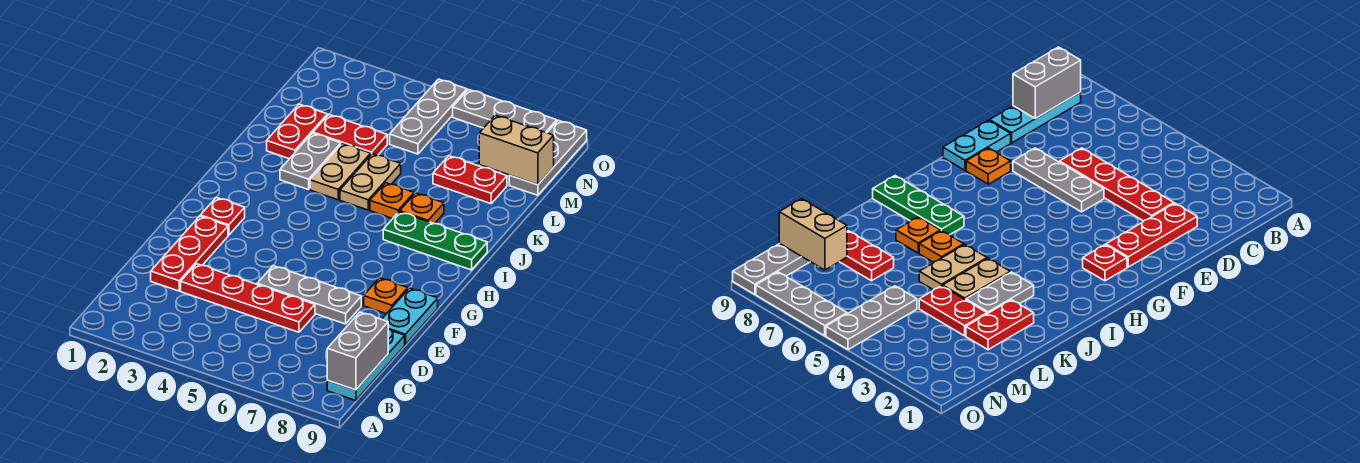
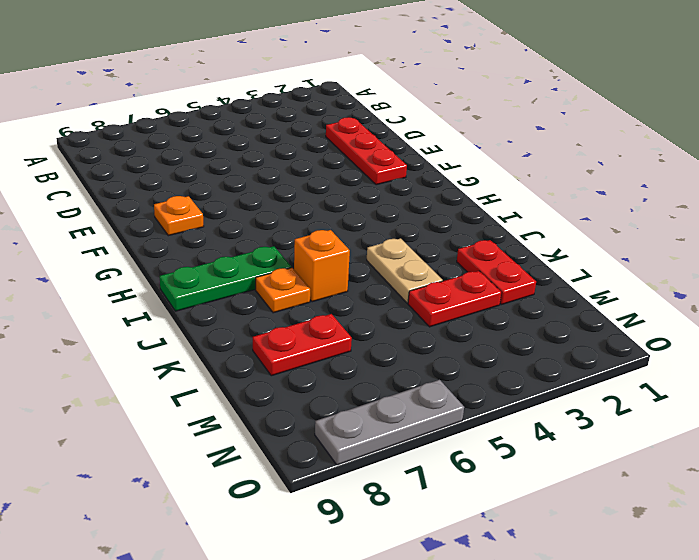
orange 1x1 brick [294,230,350,302] -> orange 1x1 plate [370,183,414,219]
none -> cyan 1x3 plate [327,329,405,401]
none -> red 1x4 plate [181,264,315,332]
none -> grey 1x3 plate [257,266,361,324]

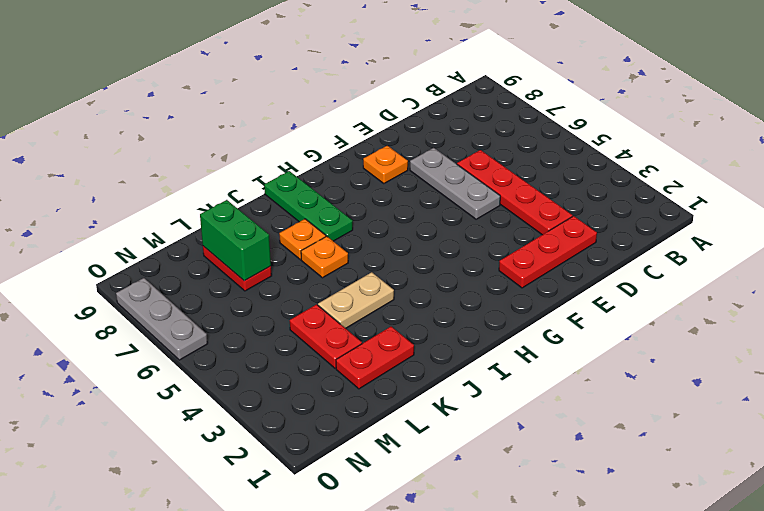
green 1x2 brick [200,200,271,281] -> none
none -> cyan 1x3 plate [327,329,405,401]
none -> cyan 1x2 plate [382,288,438,345]
none -> red 1x1 plate [200,197,245,235]

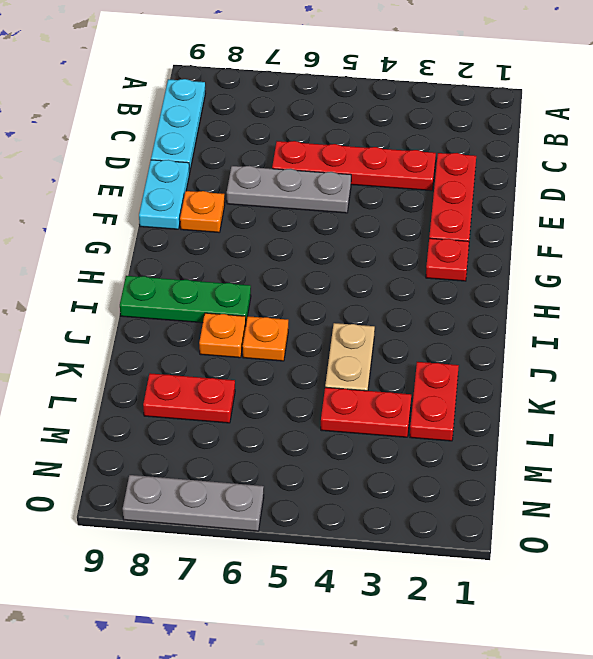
none -> grey 1x2 plate [280,133,341,190]
none -> tan 1x2 plate [340,154,401,210]
none -> grey 1x3 plate [390,79,467,154]

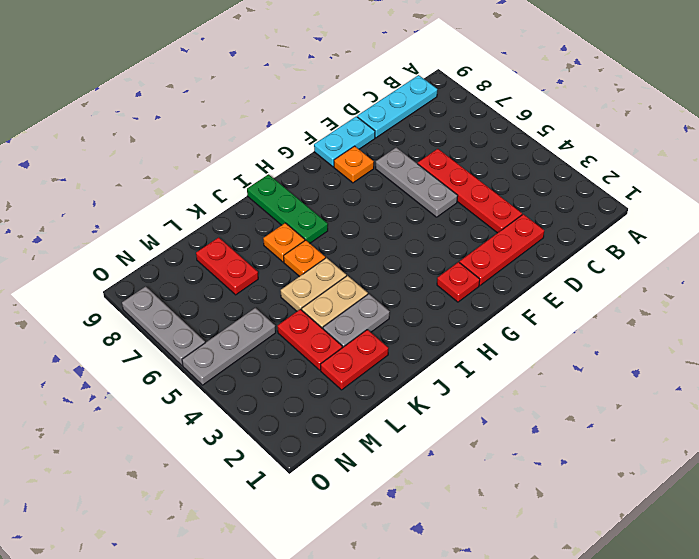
none -> grey 1x3 plate [509,120,587,195]
none -> grey 1x2 brick [327,312,388,390]
none -> tan 1x2 brick [479,115,554,185]

